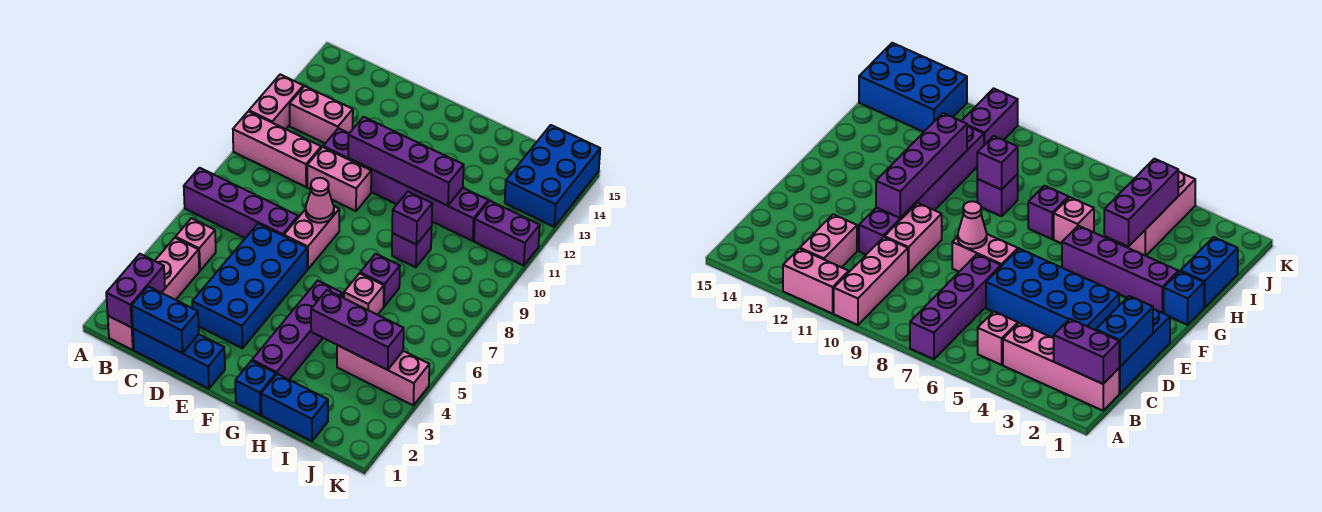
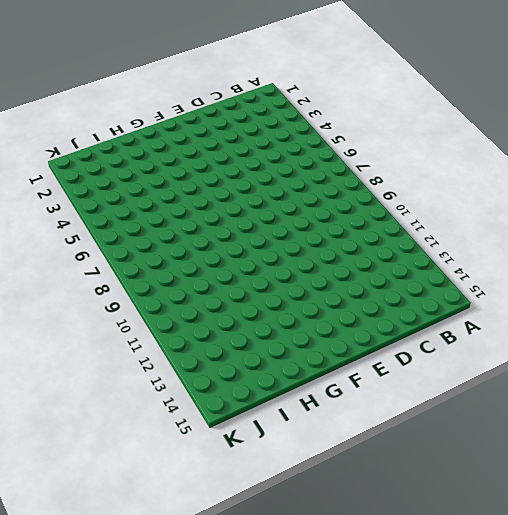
none -> purple 1x4 brick [184,168,298,238]
none -> pink 1x3 brick [233,111,321,187]
none -> pink 1x2 brick [249,74,303,129]

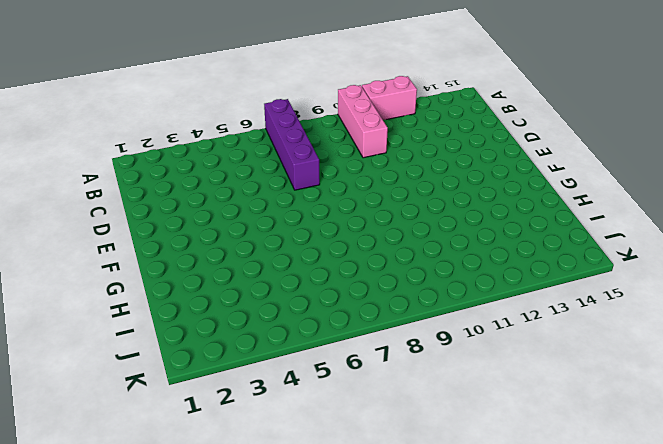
none -> pink 1x4 brick [108,238,199,350]
none -> pink 1x1 brick [176,218,216,271]
none -> pink 1x2 brick [290,86,353,143]

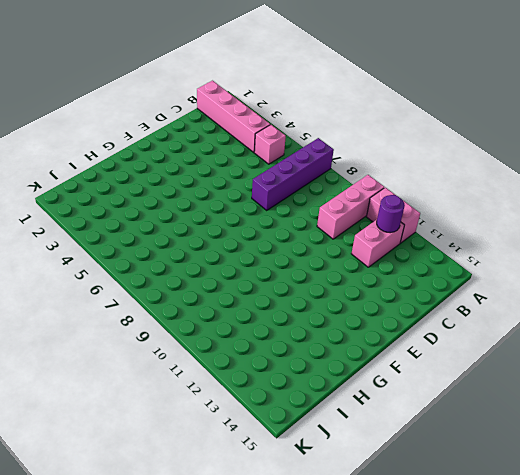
purple 1x1 round brick [377,195,405,233] -> none
none -> blue 1x3 brick [133,329,225,389]
none -> blue 2x4 brick [192,224,307,348]
none -> pink 1x2 brick [307,147,371,211]

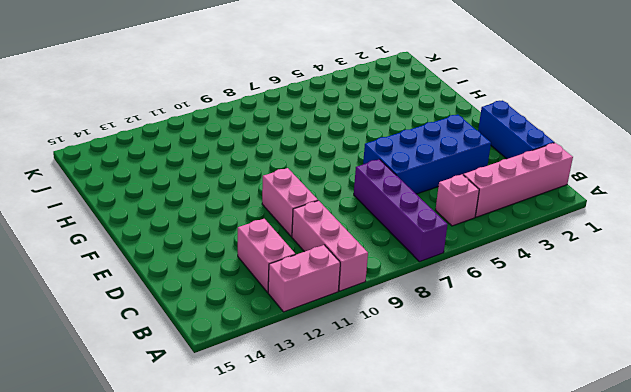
none -> purple 1x6 brick [323,128,488,241]
none -> pink 1x2 brick [284,206,339,269]
none -> blue 1x1 brick [235,361,276,415]

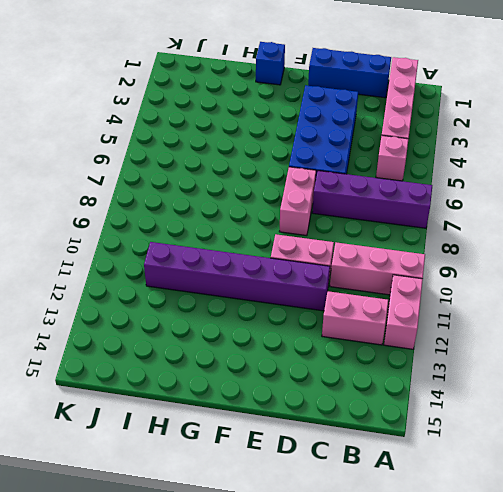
none -> purple 1x4 brick [252,281,342,379]
none -> blue 1x2 brick [261,374,328,441]
none -> pink 1x1 brick [344,273,384,315]

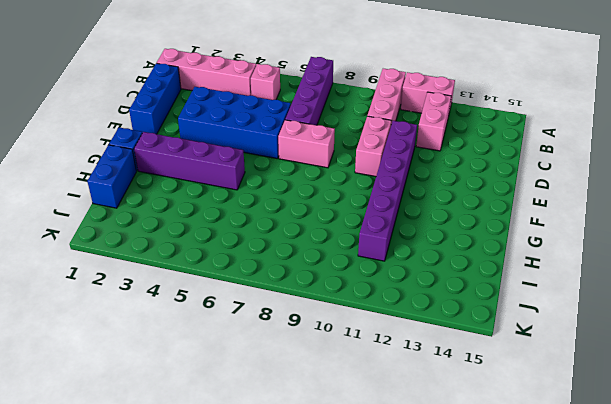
none -> pink 1x1 brick [344,273,384,315]
none -> purple 1x1 brick [360,254,400,307]
none -> purple 1x1 brick [392,227,432,267]

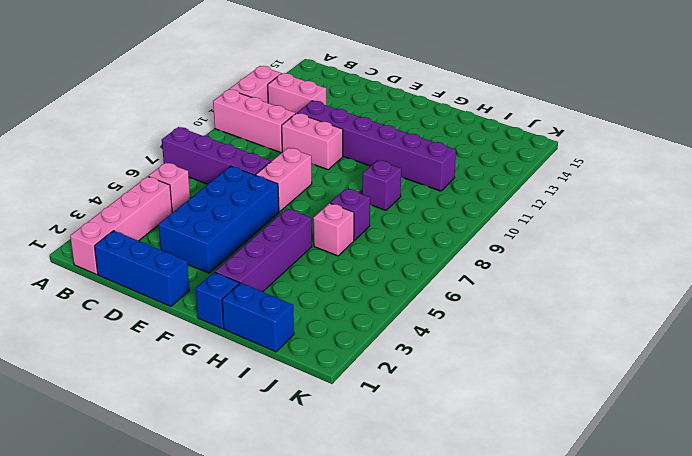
none -> pink 1x3 brick [337,345,429,405]
none -> purple 1x2 brick [474,201,540,266]
none -> blue 2x3 brick [505,125,600,227]

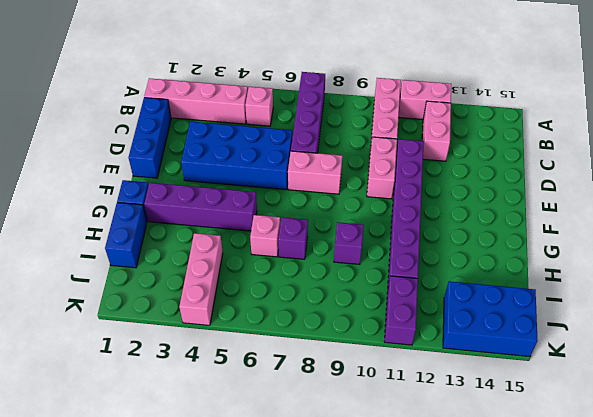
none -> purple 1x2 brick [106,254,165,327]
none -> blue 1x2 brick [132,286,199,353]
none -> pink 1x1 cone [306,178,334,223]

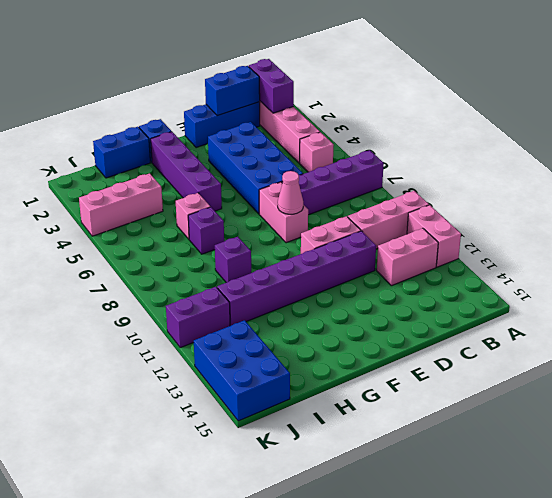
none -> purple 1x4 brick [348,117,464,206]
none -> purple 1x3 brick [311,290,404,370]
none -> purple 1x1 brick [392,192,432,245]

